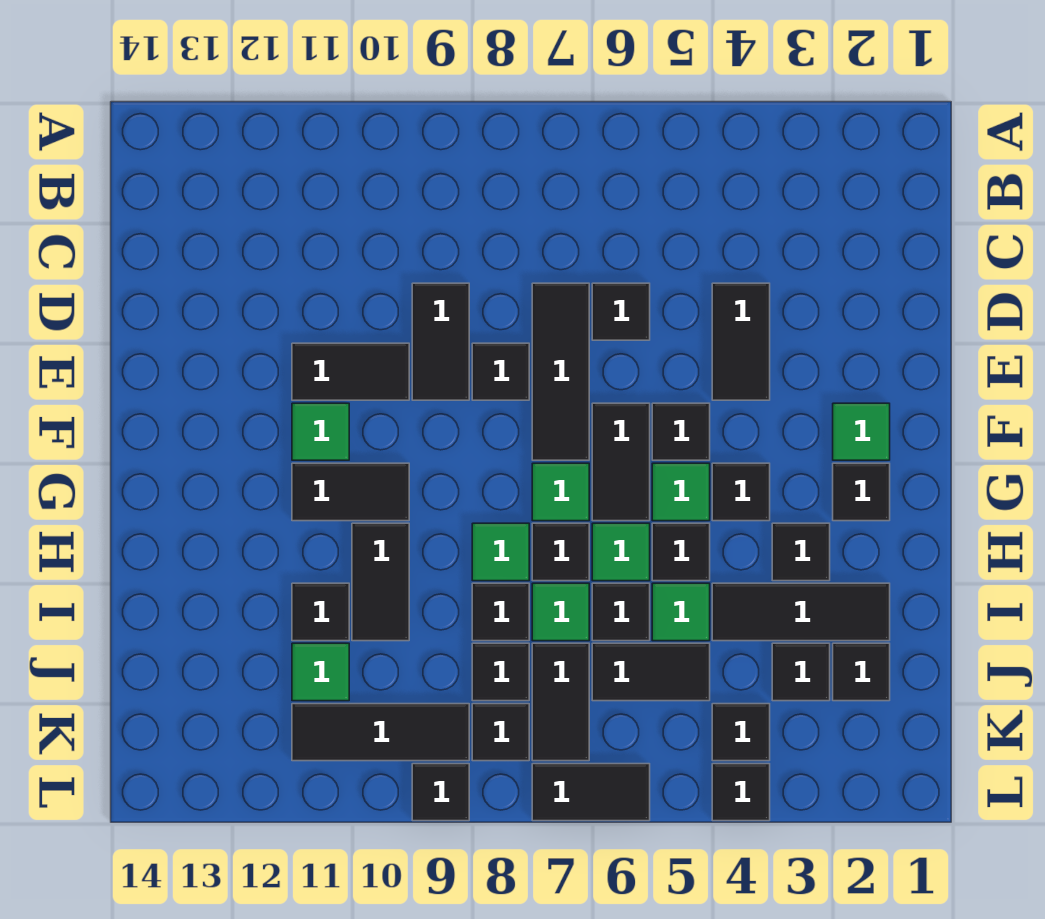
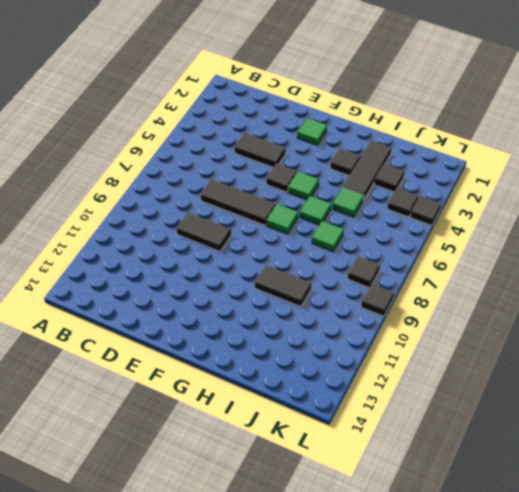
none -> black 1x1 tile [592,283,650,340]
none -> black 1x1 tile [472,343,529,400]
none -> black 1x2 tile [292,343,409,400]
none -> black 1x2 tile [592,403,650,521]

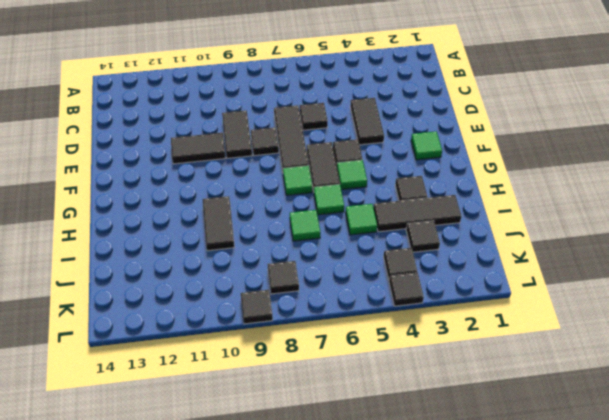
none -> green 1x1 tile [292,403,349,460]
none -> black 1x1 tile [833,463,890,521]
none -> black 1x1 tile [712,463,770,521]
none -> black 1x2 tile [292,463,409,521]

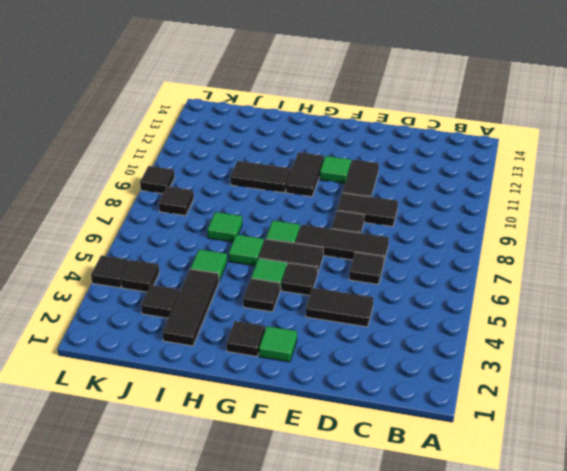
none -> black 1x1 tile [772,523,830,581]
none -> black 1x1 tile [652,523,710,581]
none -> black 1x1 tile [532,523,589,581]
none -> green 1x1 tile [472,523,529,581]

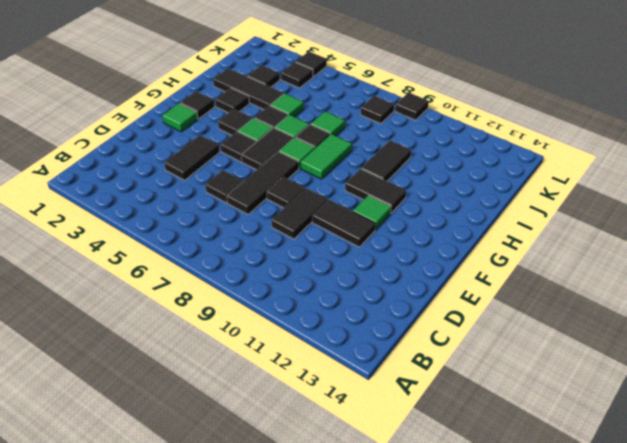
green 1x2 tile [301,134,352,179] -> green 1x1 tile [472,523,529,581]
none -> black 1x1 tile [592,583,650,641]
none -> black 1x1 tile [472,583,529,641]
none -> black 1x1 tile [292,583,349,641]
none -> black 1x1 tile [833,643,890,701]

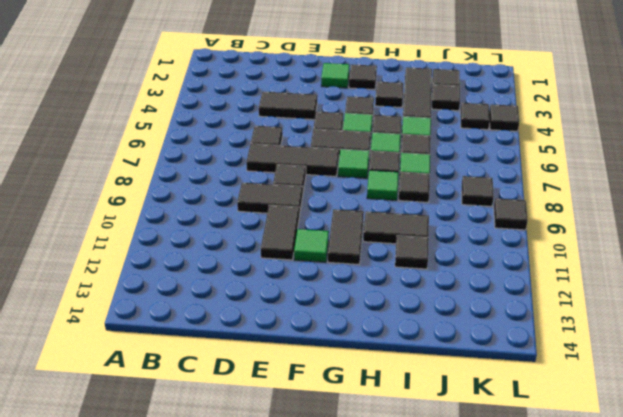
none -> black 1x2 tile [592,643,710,701]
none -> black 1x2 tile [532,643,589,761]
none -> black 1x1 tile [472,643,529,701]
none -> green 1x1 tile [292,643,349,701]

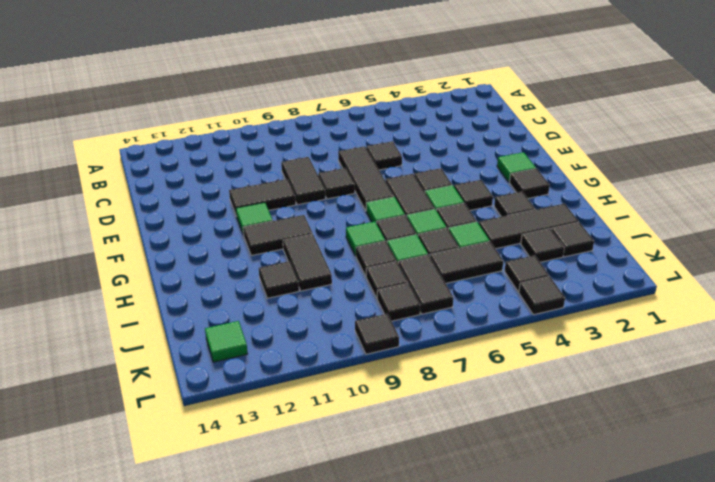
green 1x1 tile [205,321,248,362] -> green 1x1 tile moved to [292,643,349,701]
none -> black 1x2 tile [712,283,770,400]
none -> black 1x3 tile [292,704,469,761]
none -> black 1x2 tile [532,764,650,821]

